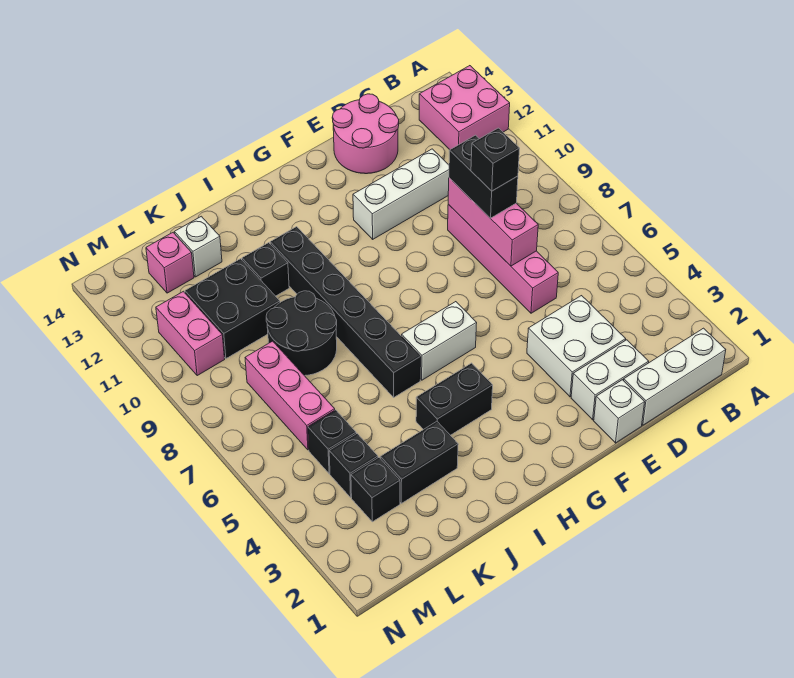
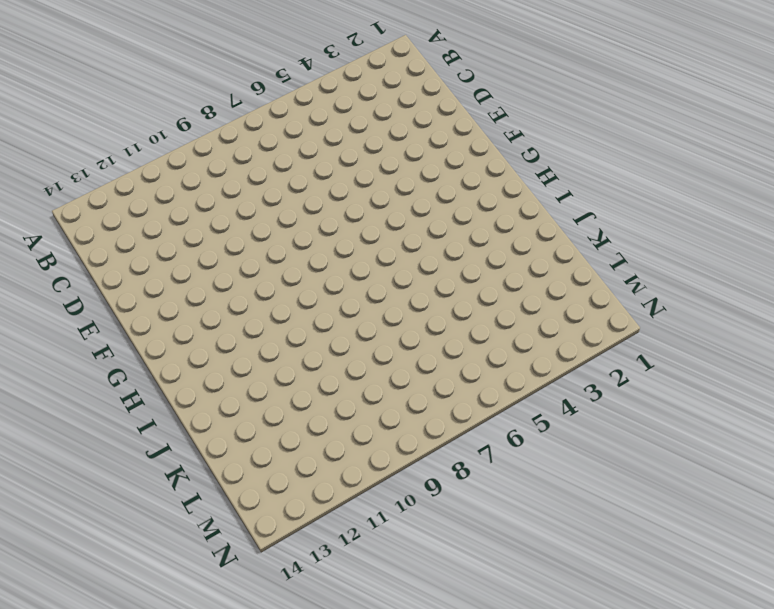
none -> pink 2x2 brick [419,66,510,150]
none -> white 1x3 brick [624,328,726,425]
none -> white 1x2 brick [571,340,649,420]

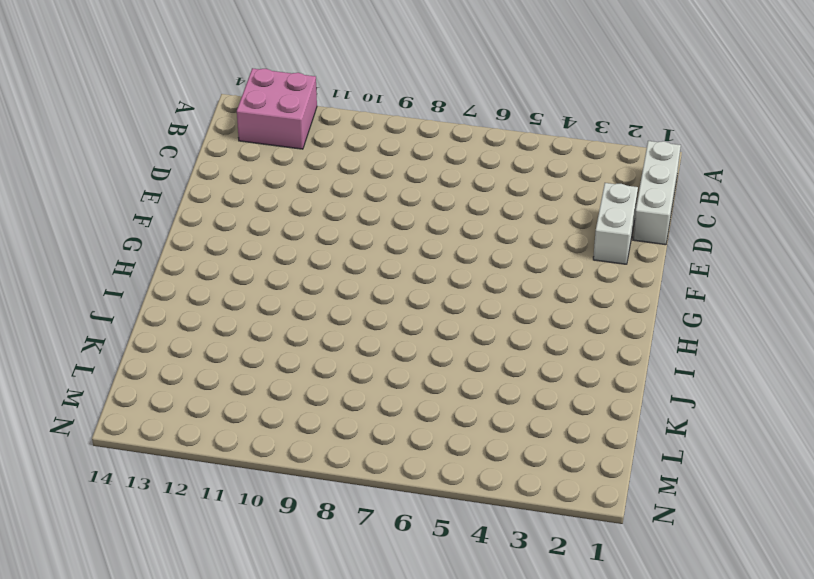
none -> white 2x2 brick [527,296,626,397]
none -> pink 1x4 brick [448,205,558,313]
none -> white 1x3 brick [353,149,449,239]

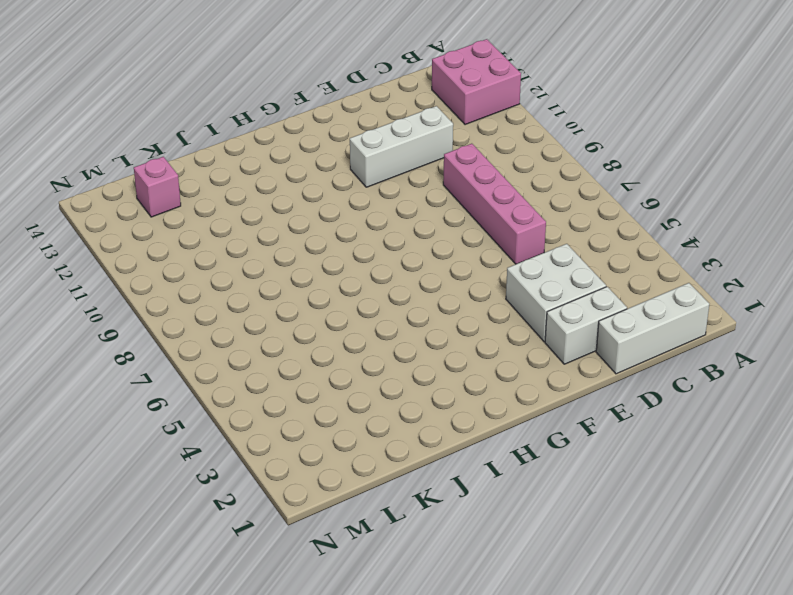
none -> pink 2x2 round brick [332,94,399,174]
none -> white 1x1 brick [594,380,645,443]
none -> white 1x2 brick [402,302,477,380]

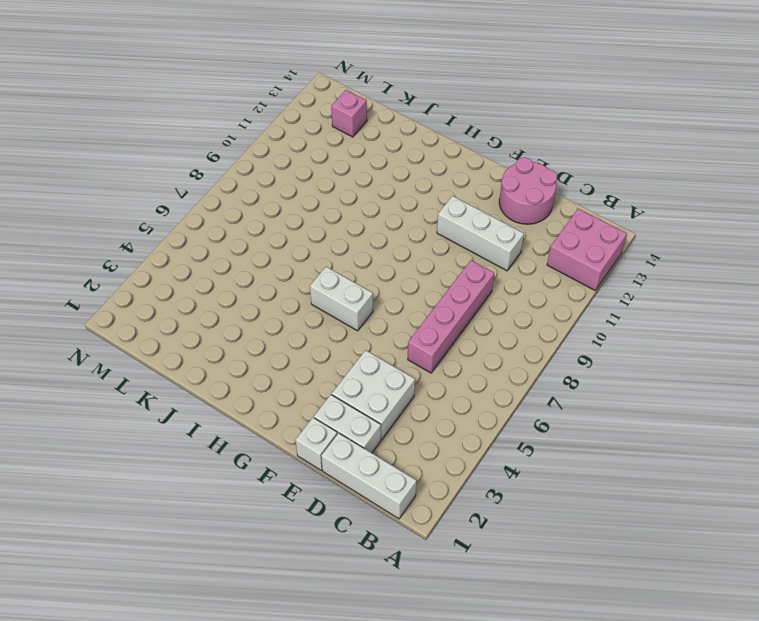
none -> black 1x2 brick [416,363,493,435]
none -> black 1x6 brick [270,227,421,397]
none -> black 1x2 brick [380,421,458,503]

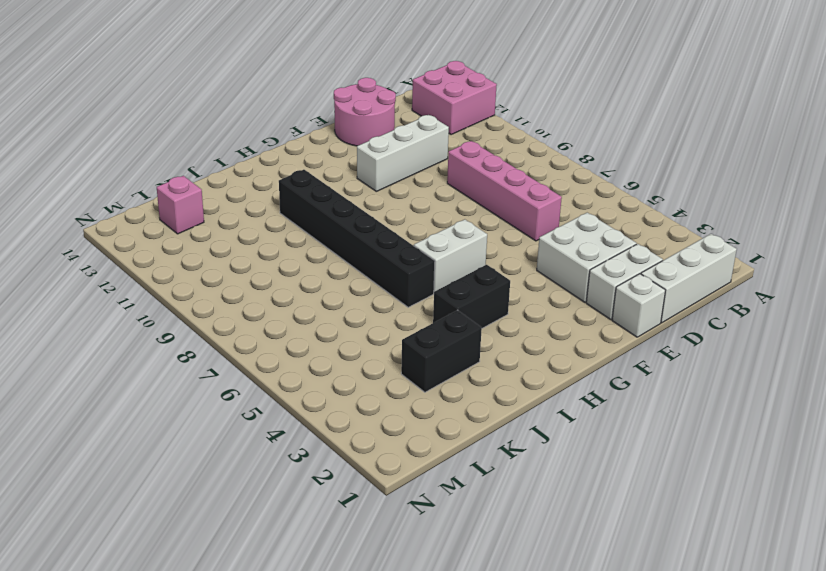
none -> black 2x2 round brick [266,291,337,376]
none -> black 1x1 brick [242,243,289,296]
none -> black 2x2 brick [185,259,280,359]

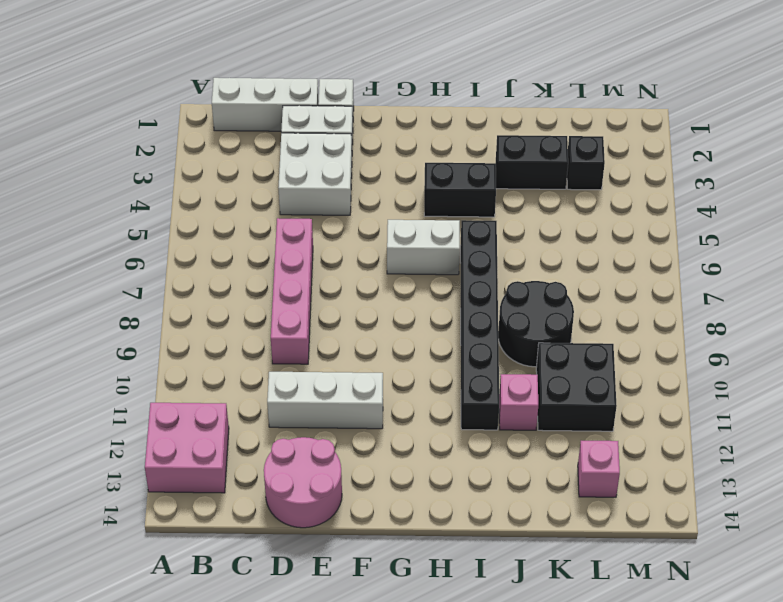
pink 1x1 brick [499,374,538,430] -> black 1x1 brick [242,243,289,296]
none -> white 1x1 brick [175,216,222,277]
none -> black 1x1 brick [329,434,378,497]
none -> black 1x1 brick [308,410,356,474]

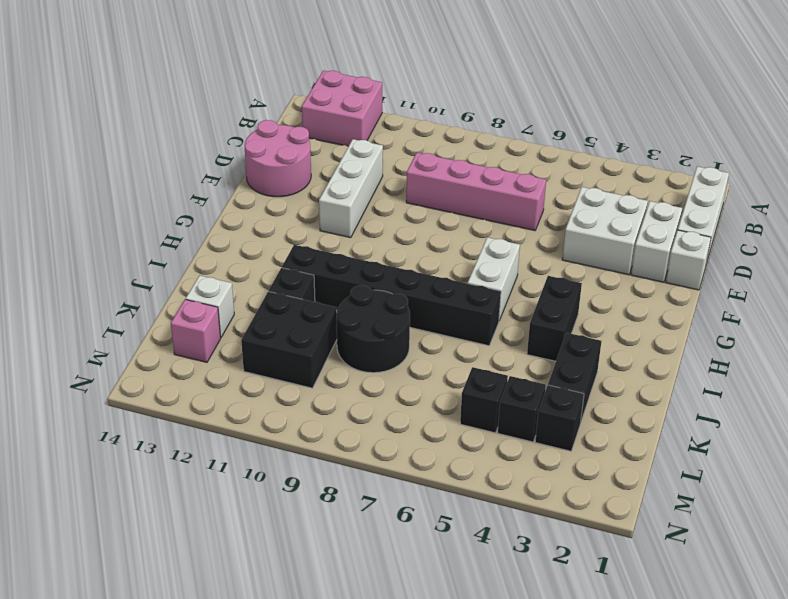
none -> pink 1x3 brick [245,341,335,450]
none -> pink 1x2 brick [156,291,225,376]
none -> pink 1x3 brick [448,178,538,266]

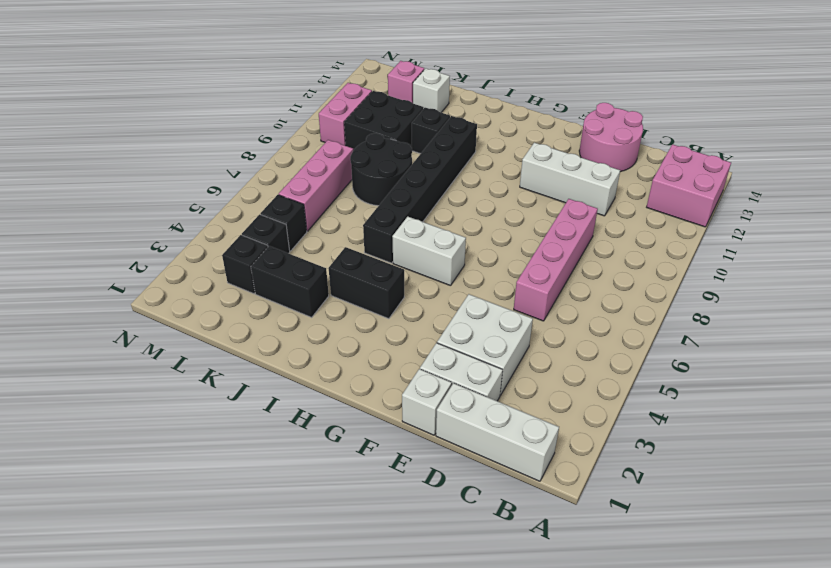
none -> pink 1x3 brick [448,178,538,266]
none -> black 1x2 brick [449,135,518,218]
none -> black 1x1 brick [471,128,520,191]

